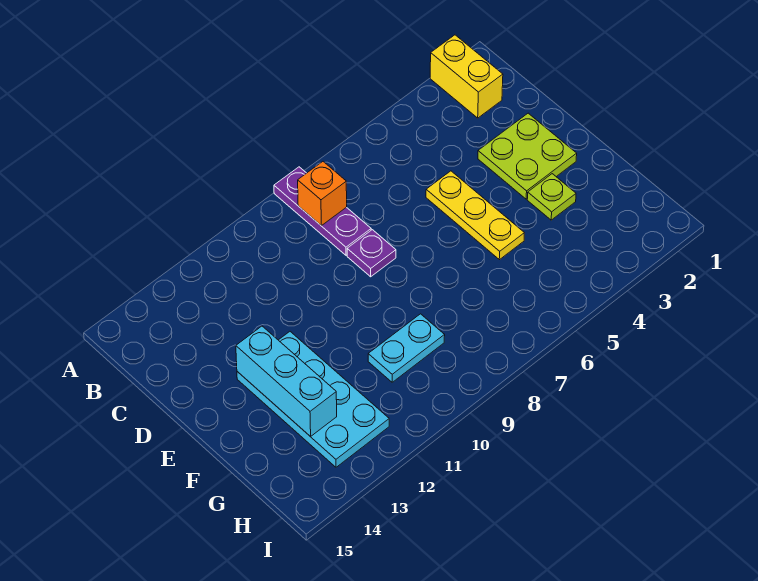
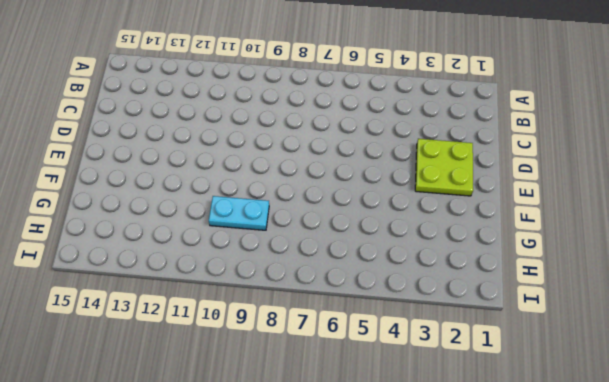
none -> yellow 1x2 brick [430,35,503,118]
none -> purple 1x3 plate [274,167,371,255]

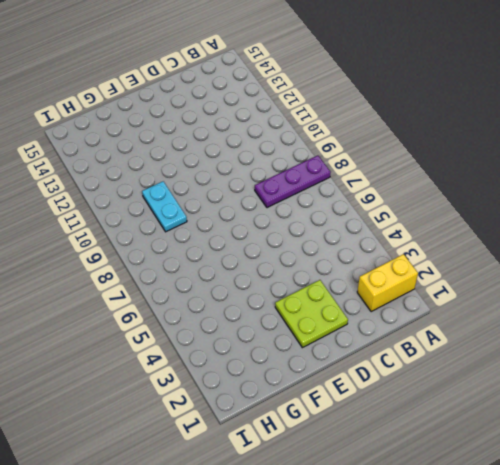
none -> yellow 1x3 plate [426,171,524,260]
none -> purple 1x1 plate [347,230,396,277]

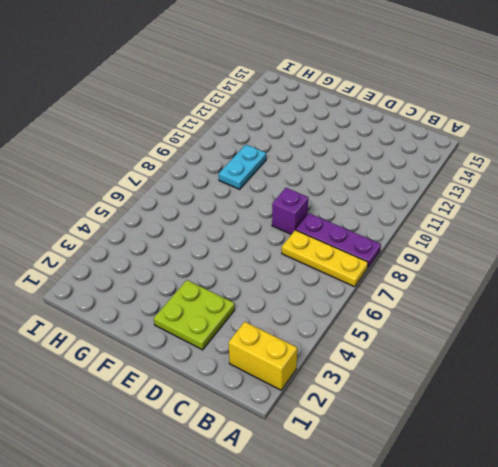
yellow 1x3 plate [282,230,368,287] -> yellow 1x3 plate moved to [426,171,524,260]
purple 1x1 brick [272,188,308,234] -> purple 1x1 plate [347,230,396,277]
none -> cyan 2x4 plate [237,332,389,467]
none -> lime 1x1 plate [527,174,576,220]

